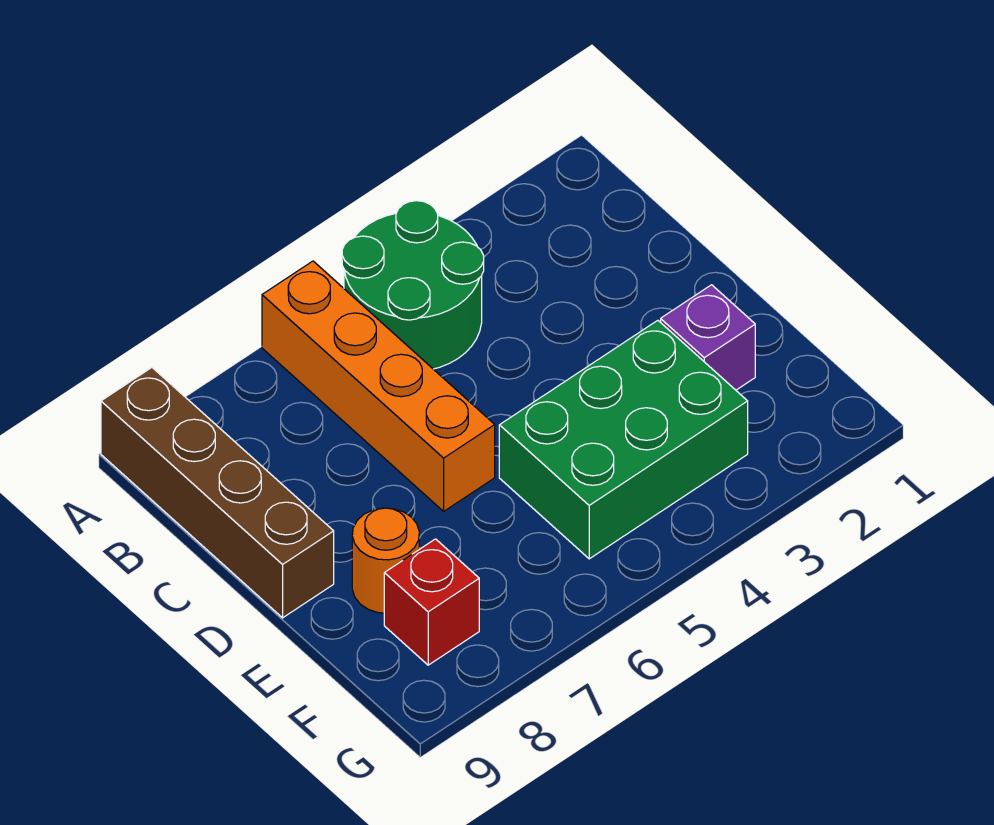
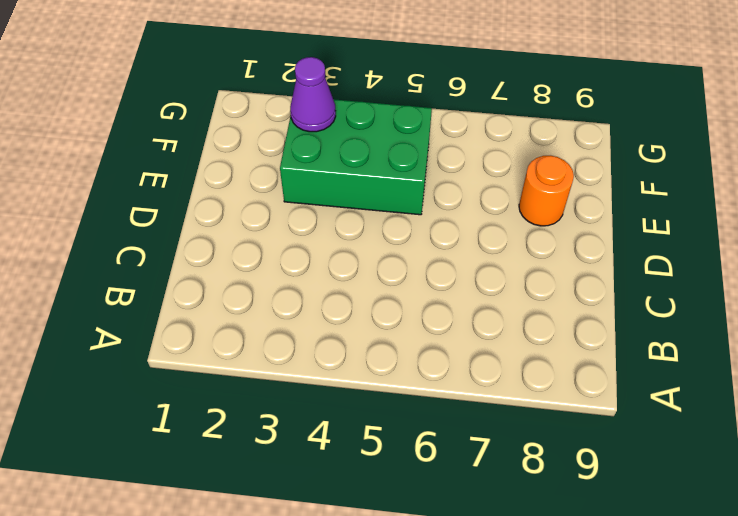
purple 1x1 cone [290,57,336,132] -> none
none -> green 2x2 round brick [342,201,484,369]
none -> orange 1x4 brick [262,261,495,511]

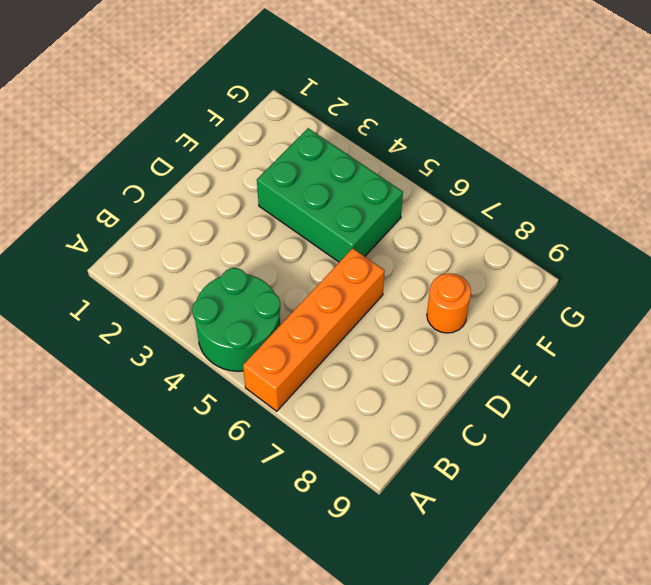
none -> brown 1x4 brick [101,368,334,618]
none -> purple 1x1 brick [661,285,755,390]

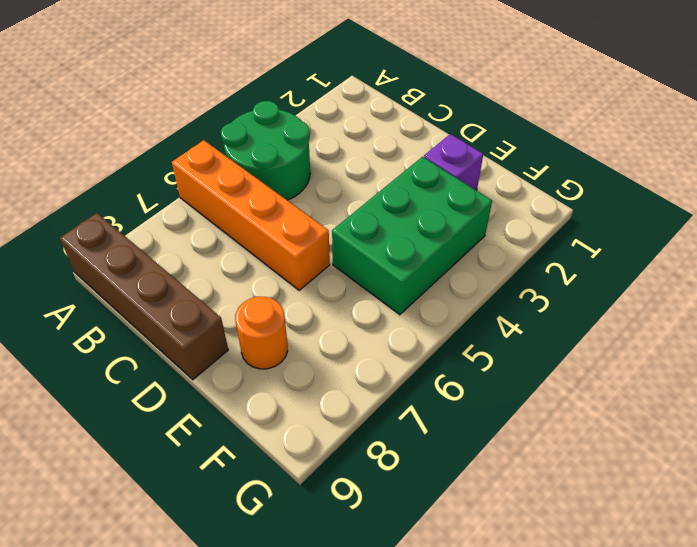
none -> red 1x1 brick [384,539,479,665]

